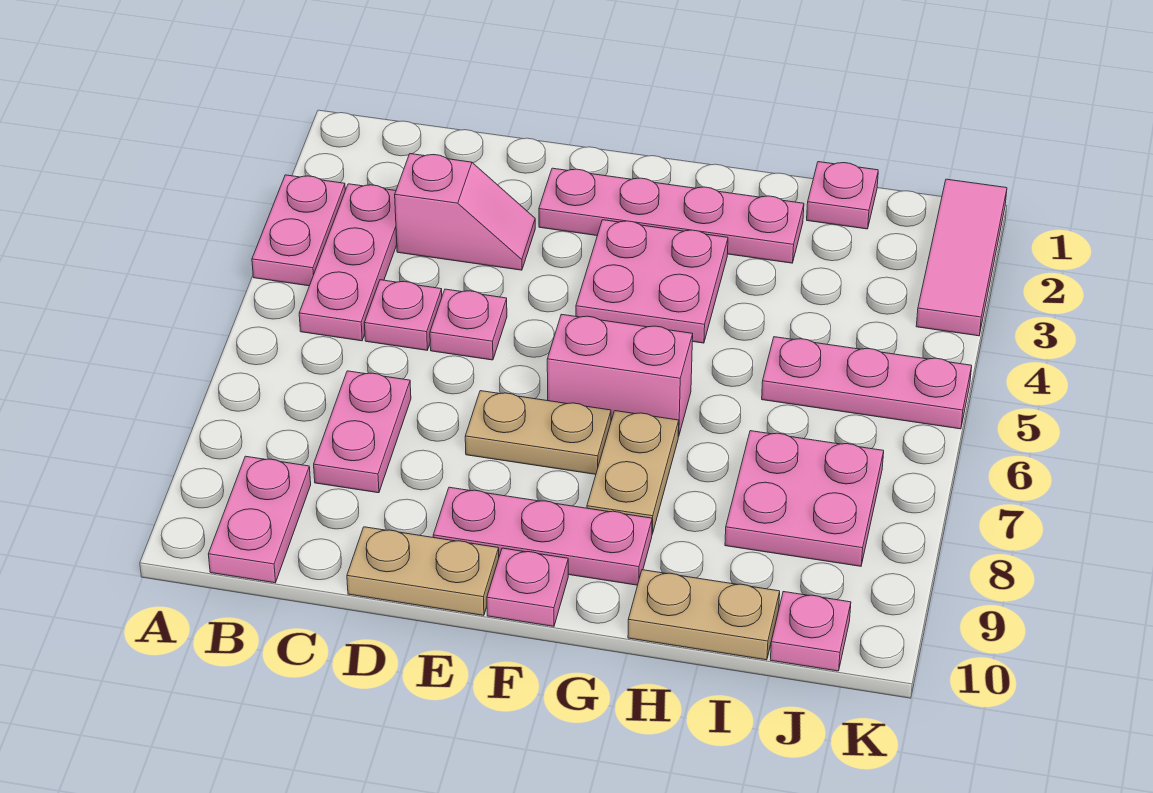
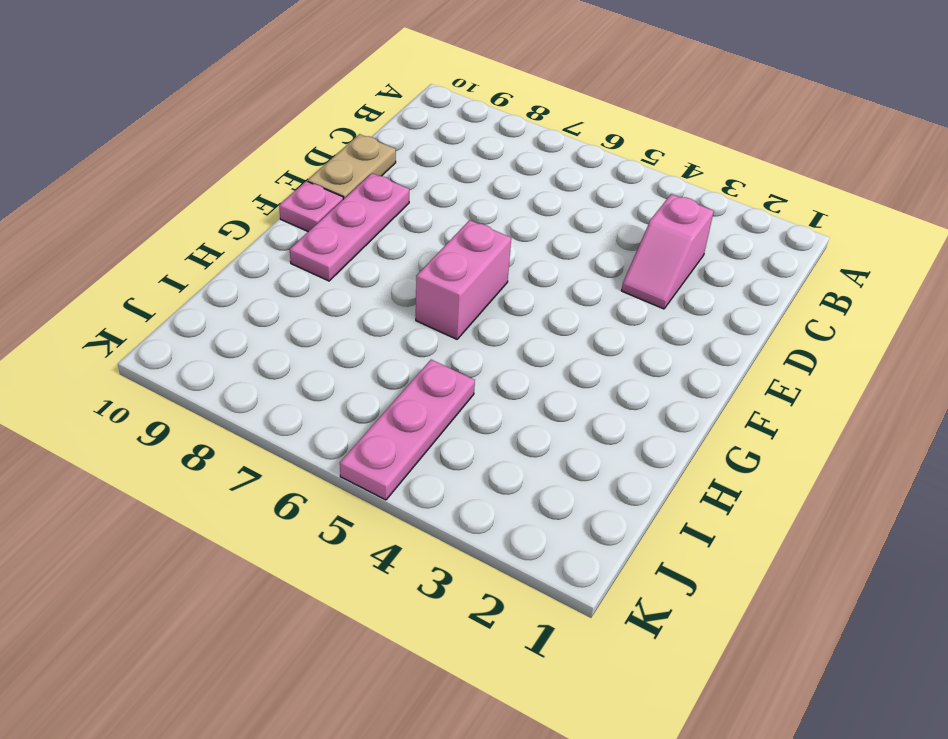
none -> pink 1x2 plate [252,175,345,286]
none -> pink 1x3 plate [299,184,397,341]
none -> pink 1x2 plate [208,456,311,583]

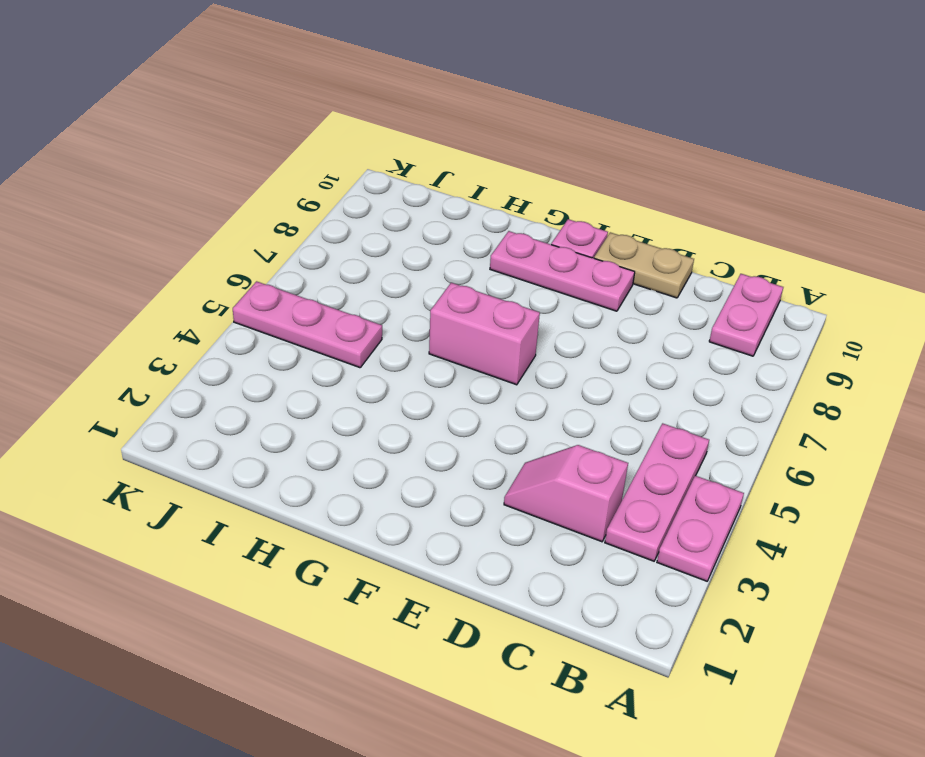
none -> pink 1x1 plate [364,280,442,350]
none -> pink 1x2 plate [314,371,411,493]
none -> pink 1x1 plate [430,289,507,360]

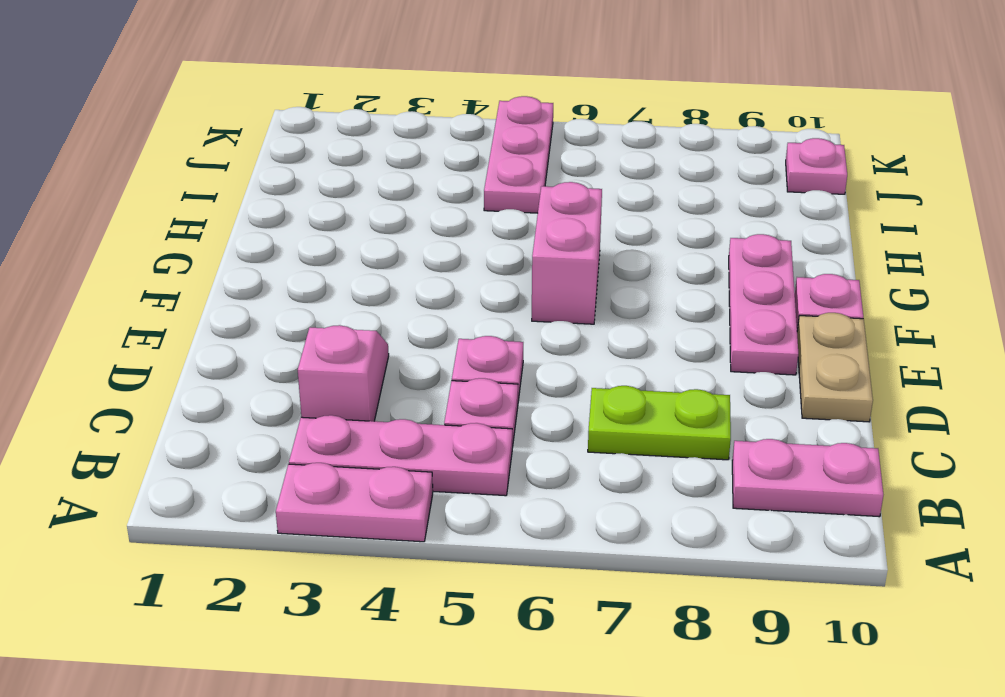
lime 1x2 plate [588,386,731,460] -> pink 1x2 plate [314,371,411,493]
none -> pink 1x4 plate [539,168,804,263]
none -> tan 1x2 plate [465,391,611,474]
none -> pink 2x2 plate [576,220,728,343]

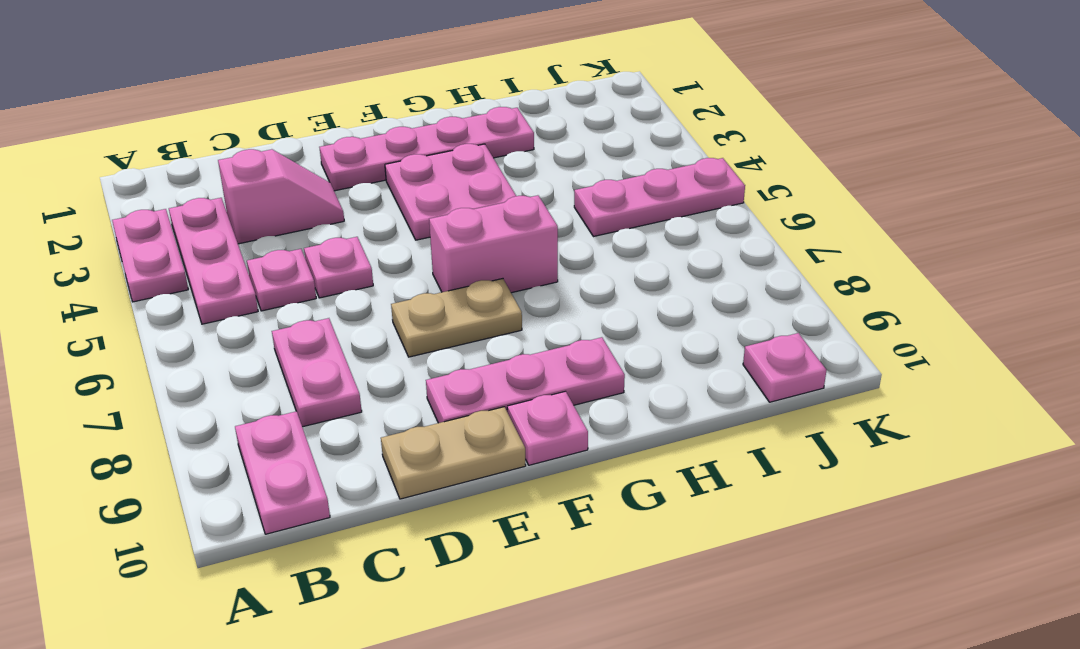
none -> tan 1x2 plate [587,411,679,534]
none -> tan 1x2 plate [628,570,780,660]
none -> pink 1x1 plate [807,162,878,229]

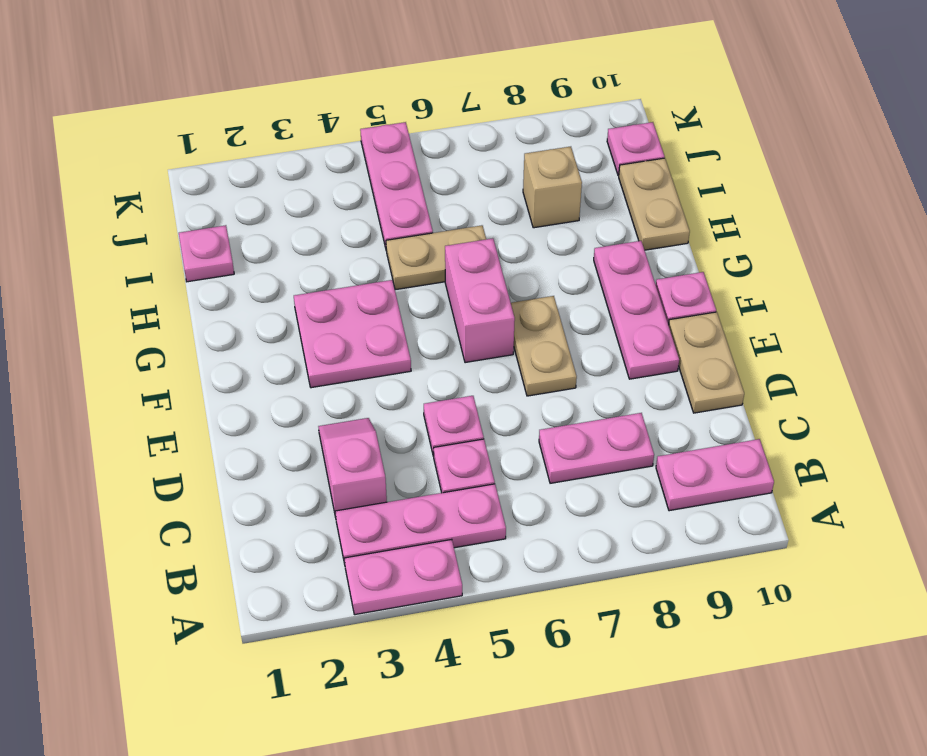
tan 1x2 plate [386,225,486,290] -> tan 1x2 plate moved to [587,411,679,534]
tan 1x1 brick [523,147,582,228] -> pink 2x2 plate [725,431,884,566]
none -> pink 1x4 plate [539,168,804,263]
none -> pink 1x3 tile [916,179,1007,336]

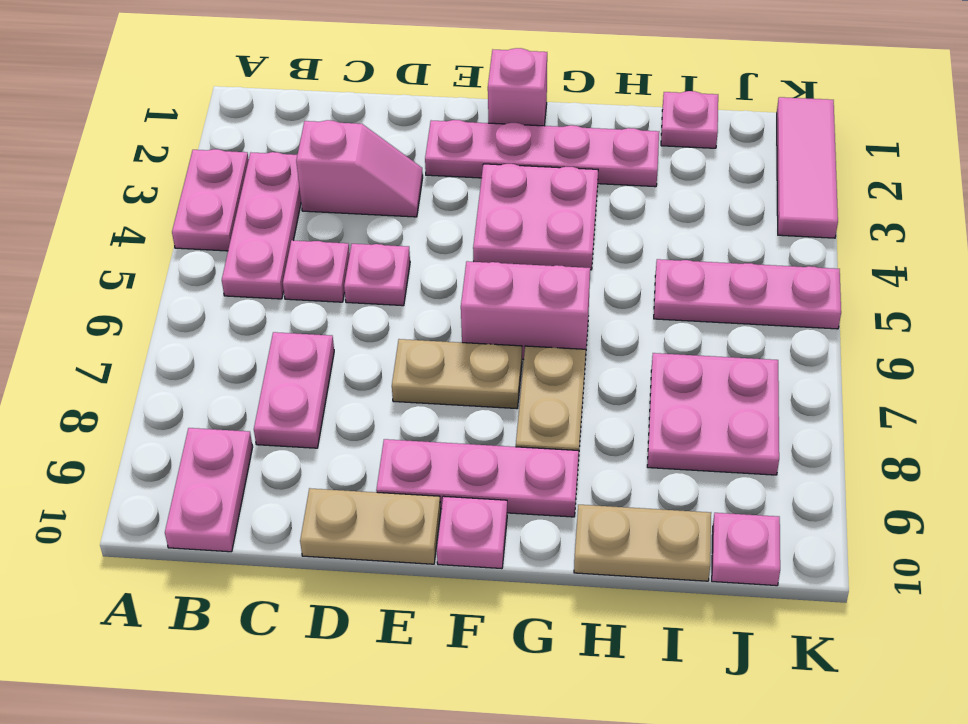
pink 1x1 brick [488,48,547,126] -> none

